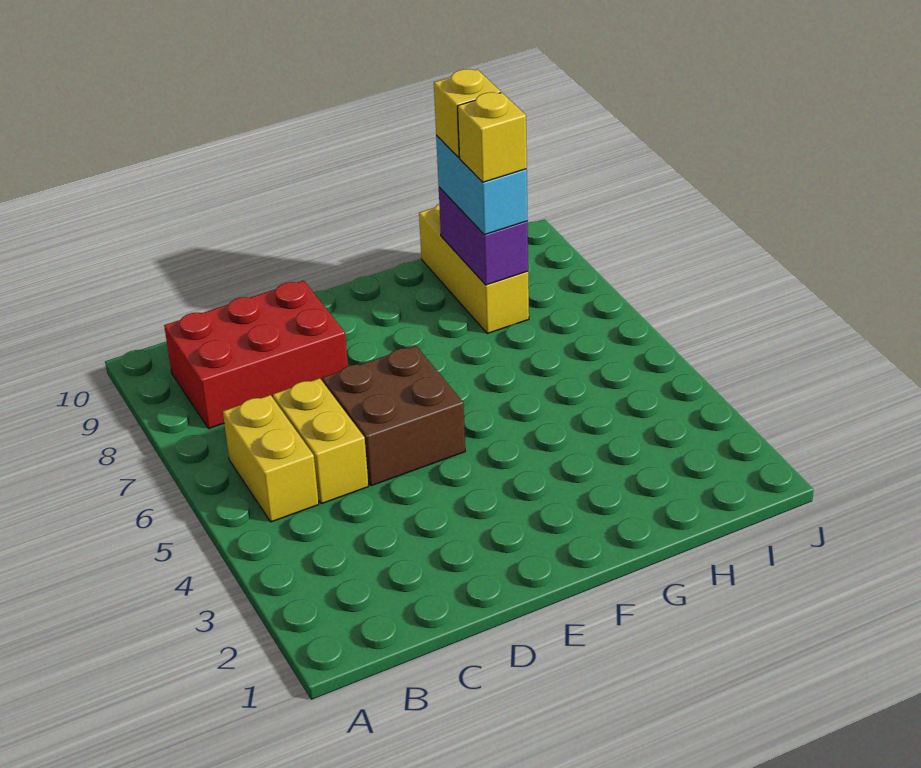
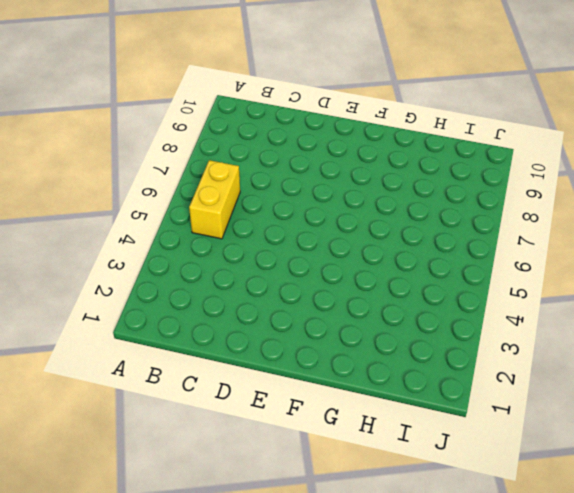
none -> red 2x3 brick [164,281,348,429]
none -> yellow 1x2 brick [273,378,369,504]

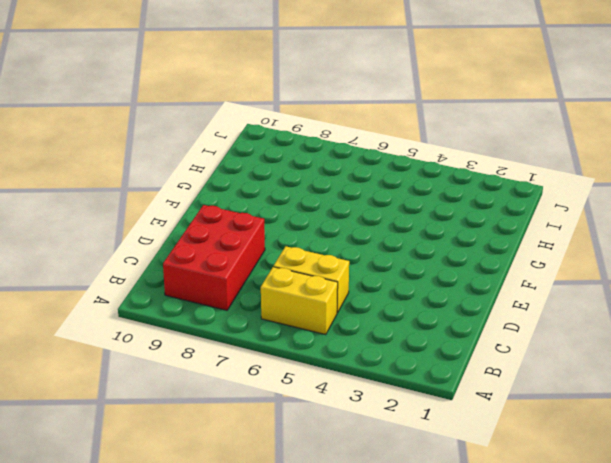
none -> brown 2x2 brick [322,346,465,486]
none -> yellow 1x3 brick [419,204,529,333]

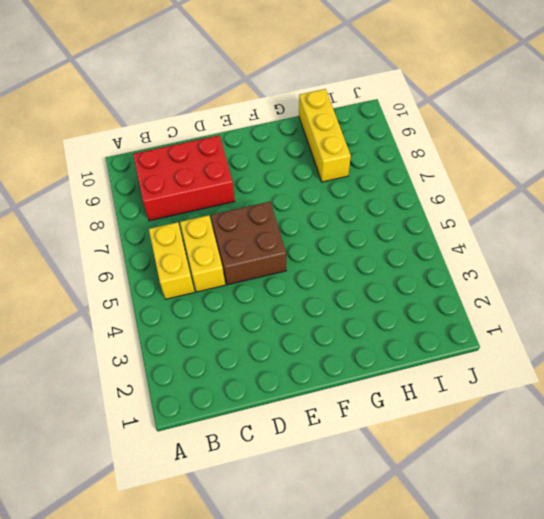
none -> purple 1x2 brick [439,187,528,285]
none -> cyan 1x2 brick [436,135,528,235]

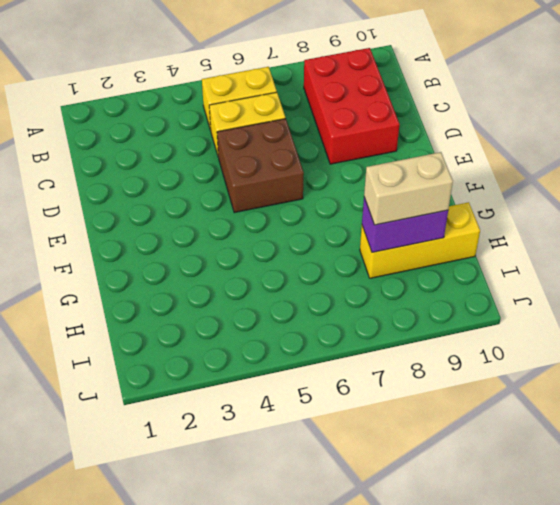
tan 1x2 brick [364,152,453,225] -> cyan 1x2 brick [436,135,528,235]
none -> yellow 1x1 brick [458,92,527,182]
none -> yellow 1x1 brick [434,69,501,158]

